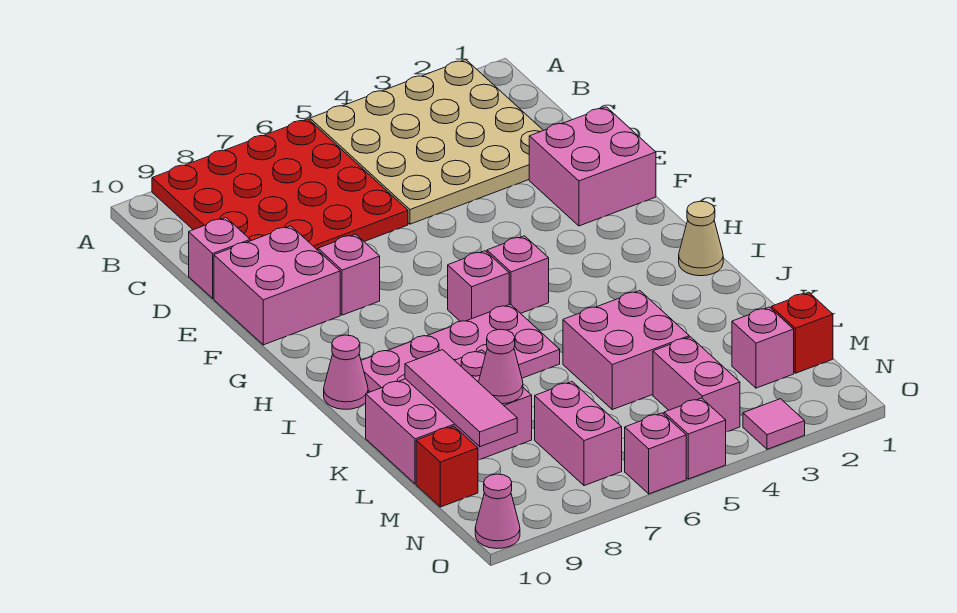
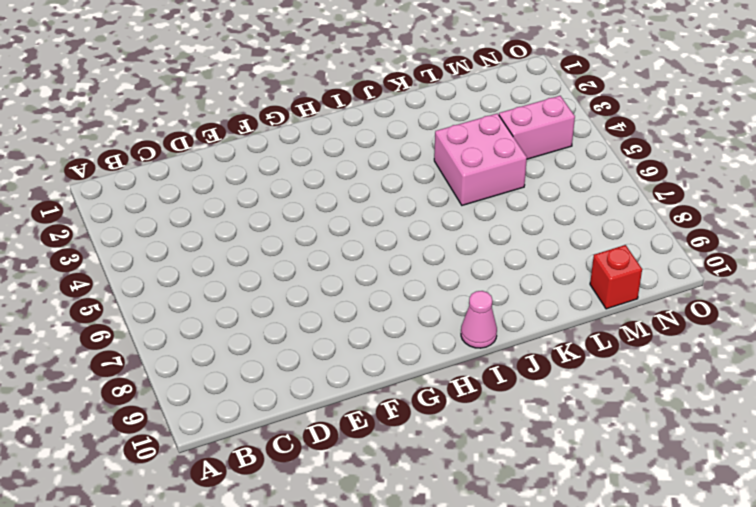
none -> tan 4x4 plate [310,59,543,224]
none -> red 4x4 plate [152,119,408,250]
none -> pink 1x1 brick [189,218,250,298]

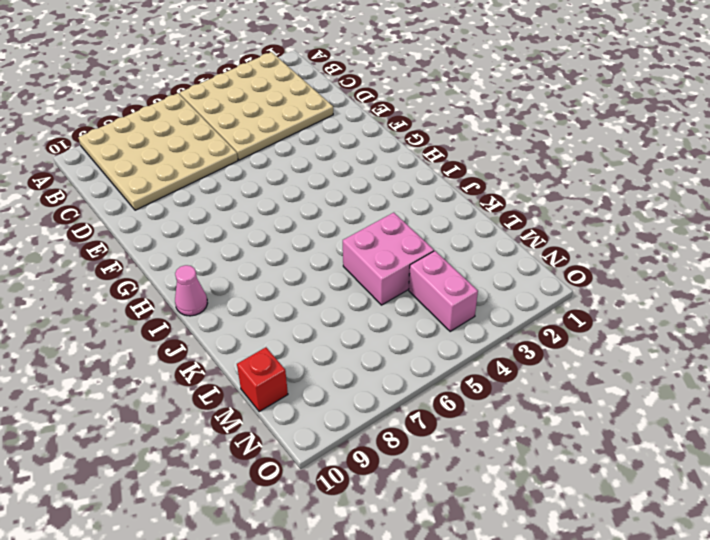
tan 4x4 plate [78,93,238,210] -> red 4x4 plate [152,119,408,250]
none -> pink 1x1 brick [189,218,250,298]
none -> pink 2x2 brick [529,107,656,226]
none -> pink 2x2 brick [214,226,340,345]

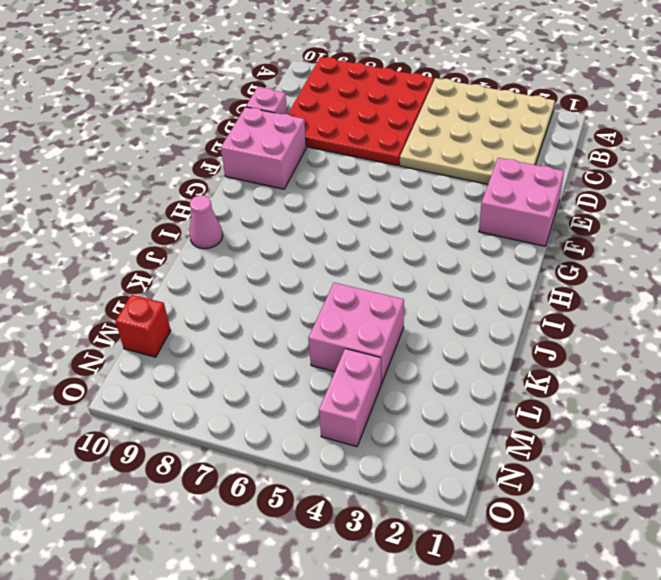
none -> pink 1x1 brick [318,234,380,315]
none -> pink 1x1 brick [487,236,549,313]
none -> pink 1x1 brick [448,251,509,321]

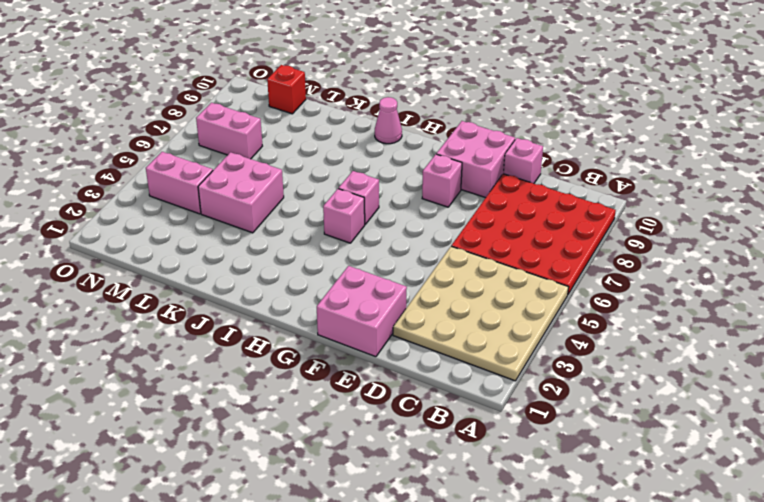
none -> tan 1x1 cone [679,201,723,276]
none -> pink 2x4 plate [361,304,560,392]
none -> pink 2x3 brick [366,350,532,484]

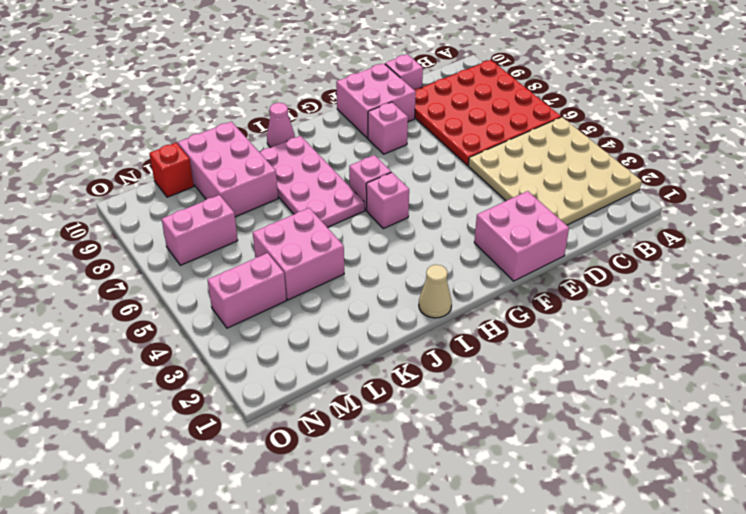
none -> red 1x1 brick [771,292,833,373]
none -> pink 1x1 brick [732,307,794,388]
none -> pink 1x1 tile [743,399,805,449]

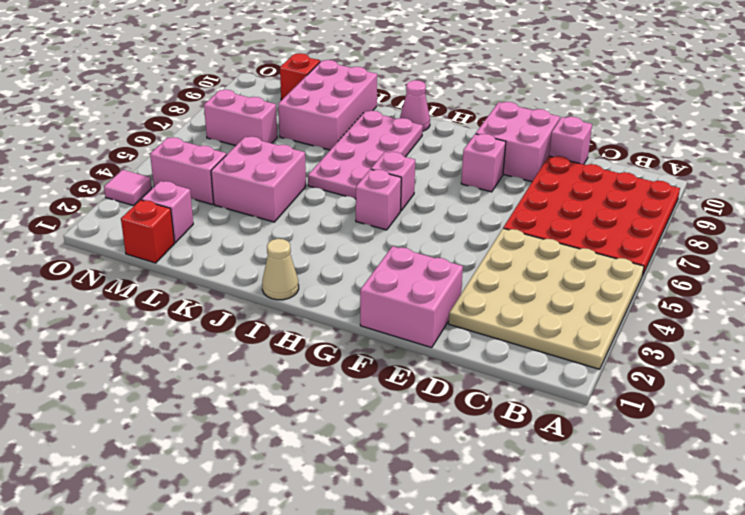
none -> pink 1x1 brick [664,398,726,479]
none -> pink 1x1 brick [625,413,686,494]
none -> pink 1x1 cone [475,474,520,549]

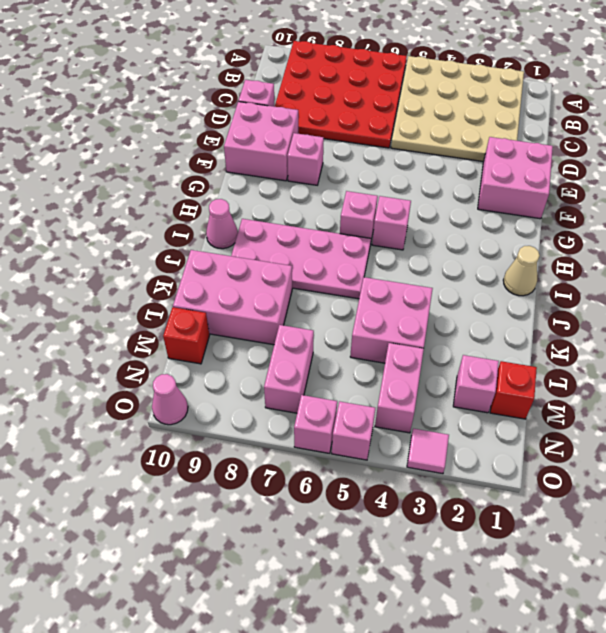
none -> pink 1x3 tile [405,350,517,447]
none -> pink 1x1 cone [479,329,523,404]

